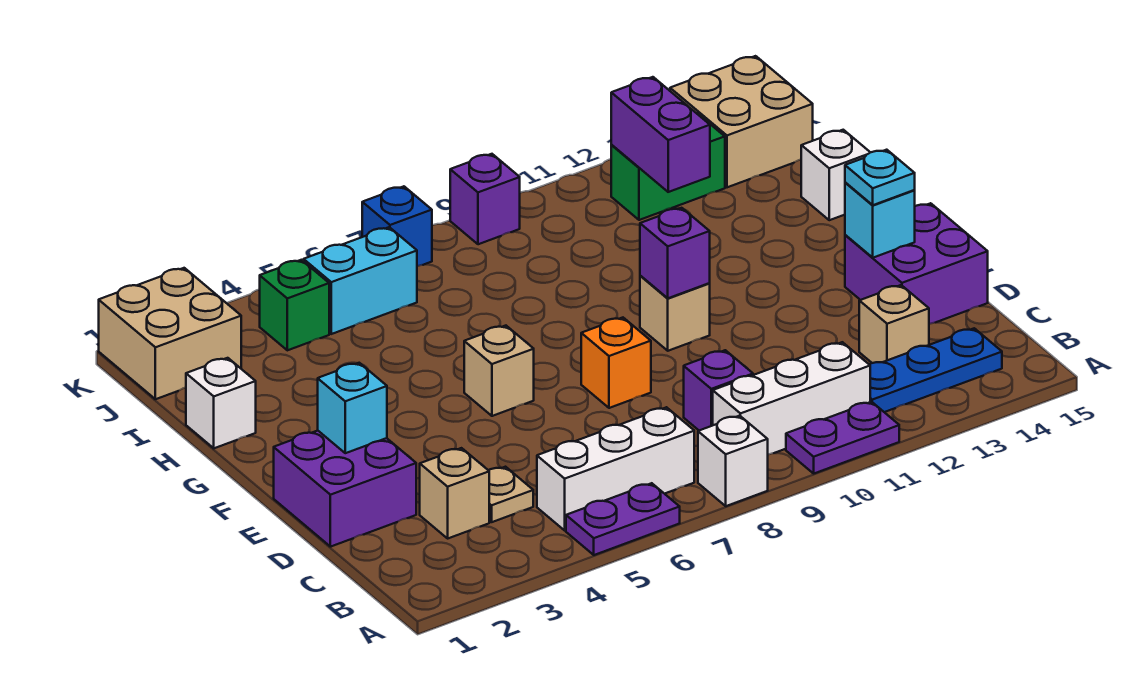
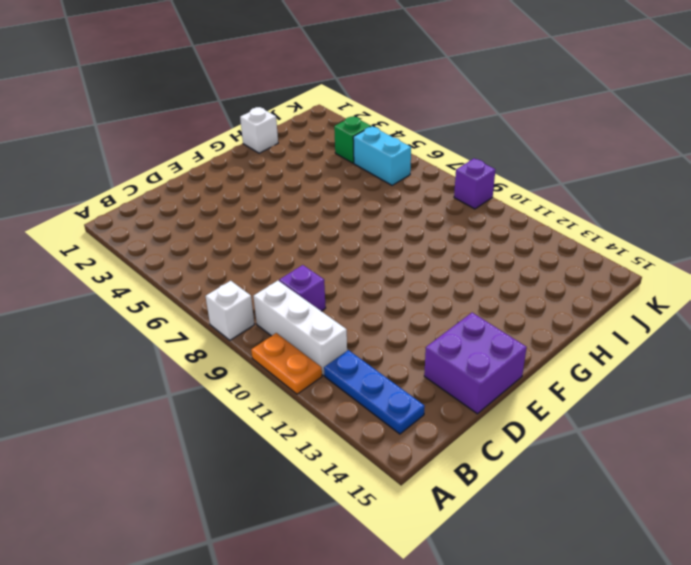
orange 1x2 plate [251,333,322,394] -> purple 1x2 plate [786,402,899,473]
none -> purple 1x2 plate [566,483,680,555]
none -> white 1x3 brick [537,407,694,530]
none -> tan 1x1 brick [420,448,489,538]

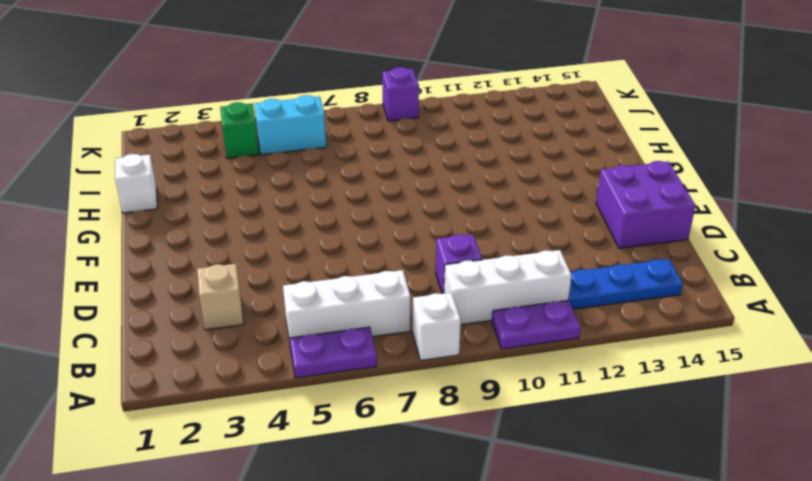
none -> tan 1x1 plate [488,467,533,522]
none -> tan 1x1 brick [859,285,929,363]
none -> purple 2x2 brick [274,431,416,547]

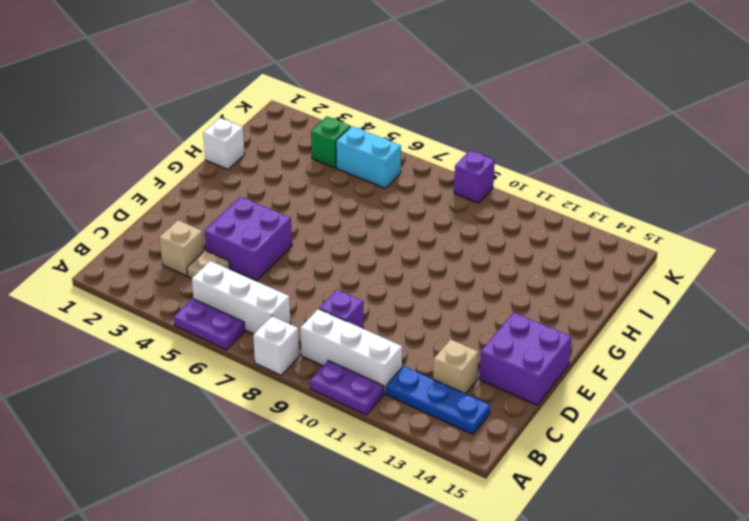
purple 2x2 brick [204,197,292,281] -> purple 2x2 brick moved to [274,431,416,547]
none -> orange 1x1 brick [581,318,651,408]
none -> tan 1x1 brick [464,326,534,416]
none -> tan 1x1 brick [640,276,710,351]

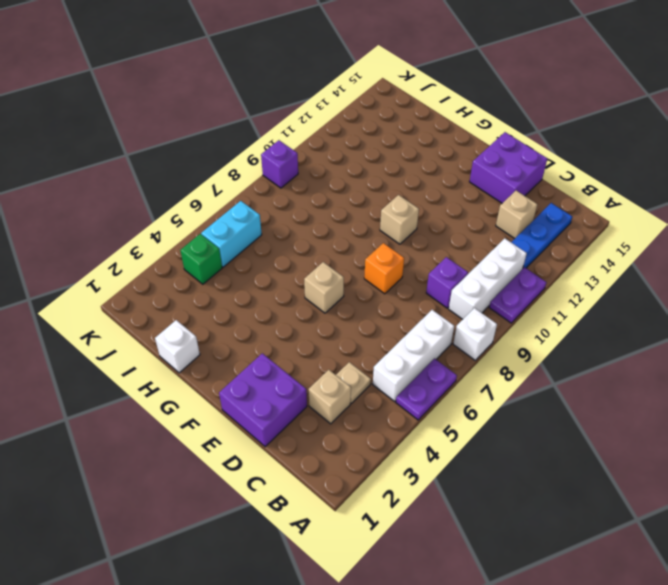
none -> white 1x1 brick [801,130,870,220]
none -> tan 2x2 brick [99,268,241,399]
none -> green 1x2 brick [611,113,725,220]

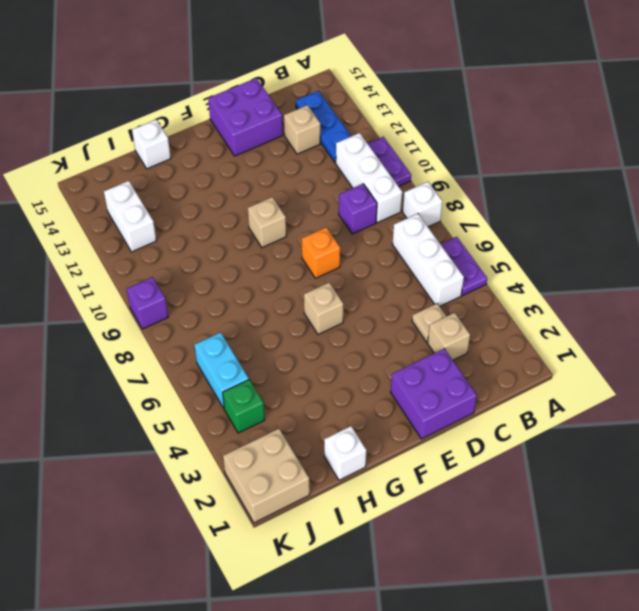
white 1x2 brick [104,181,156,252] -> green 1x2 brick [611,113,725,220]
none -> tan 2x2 brick [670,56,813,187]
none -> blue 1x1 brick [362,186,432,266]
none -> cyan 1x1 brick [318,363,387,453]

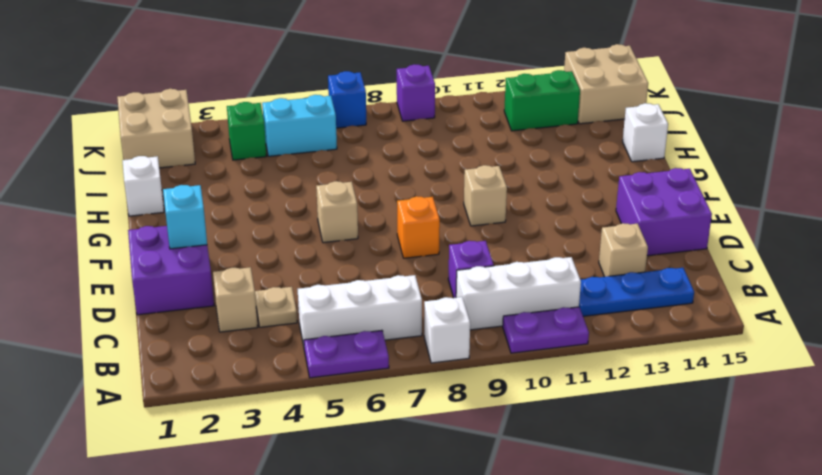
none -> cyan 1x1 brick [845,182,915,258]
none -> purple 1x1 brick [640,208,710,298]
none -> purple 1x2 brick [611,77,710,192]

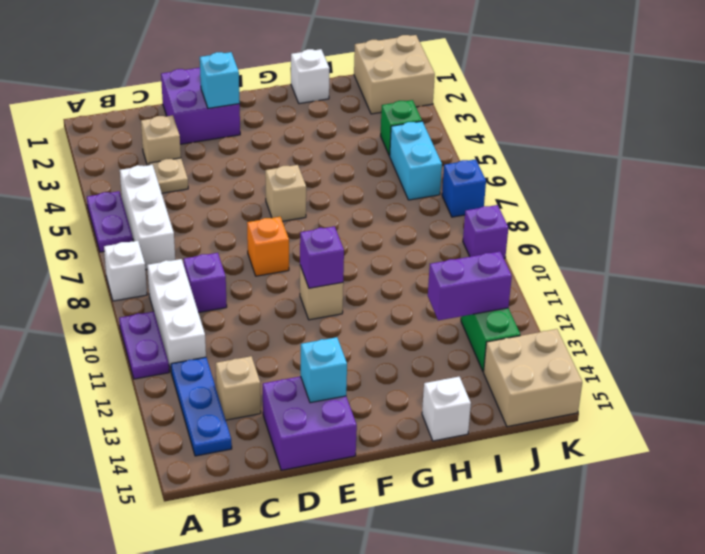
none -> cyan 1x1 plate [845,150,915,205]

